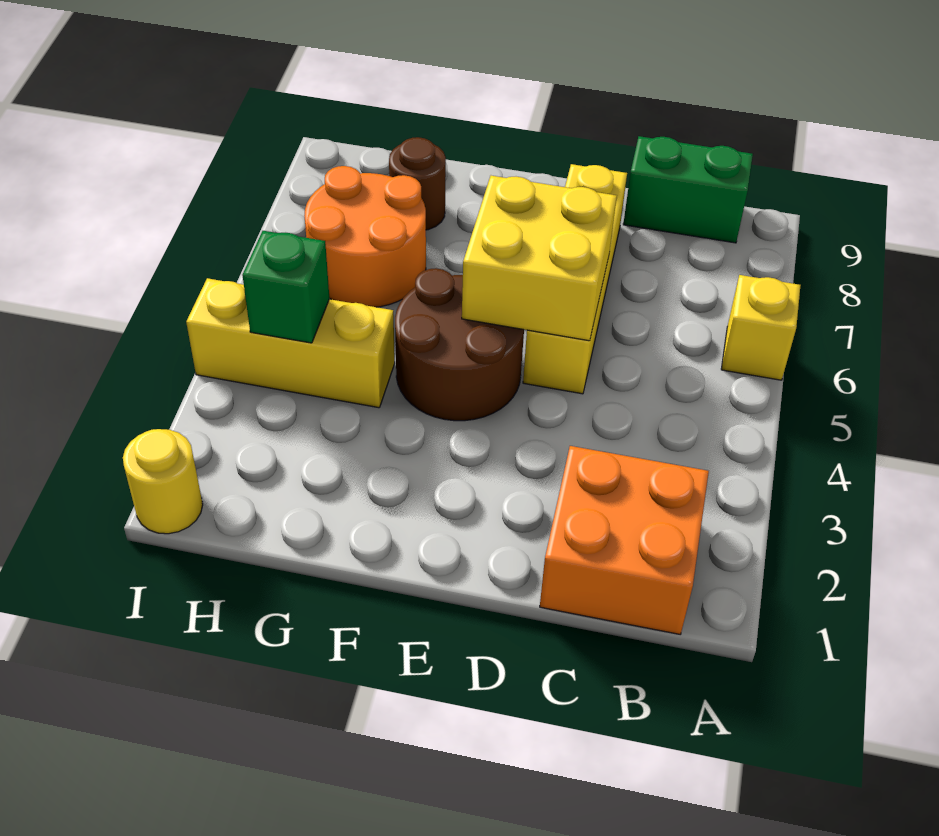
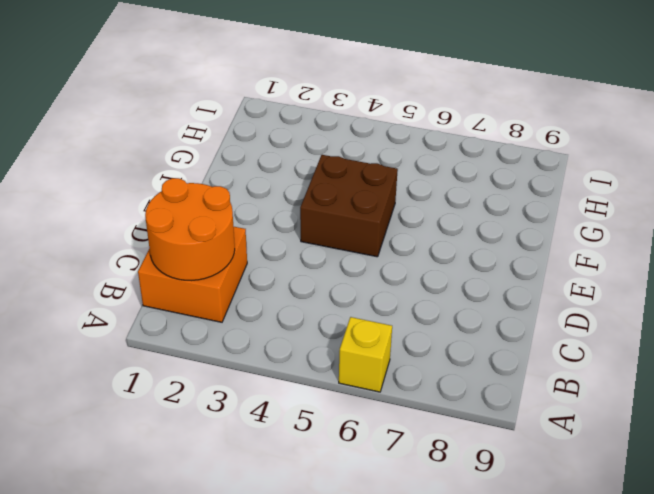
orange 2x2 round brick [145,178,235,280] -> orange 2x2 round brick moved to [304,166,426,307]
brown 2x2 brick [300,155,398,257] -> brown 2x2 round brick [395,268,524,421]
none -> green 1x2 brick [623,136,753,243]
none -> yellow 1x4 brick [523,164,627,394]

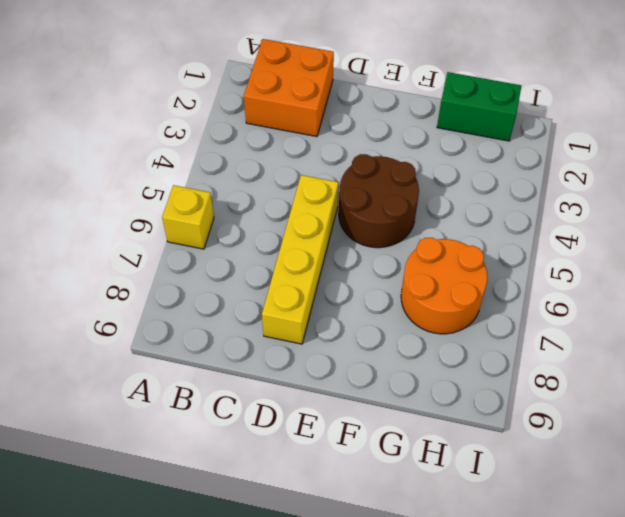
green 1x2 brick [437,72,521,141] -> green 1x2 brick moved to [623,136,753,243]
none -> yellow 1x3 brick [186,278,395,408]
none -> brown 1x1 round brick [389,137,446,230]

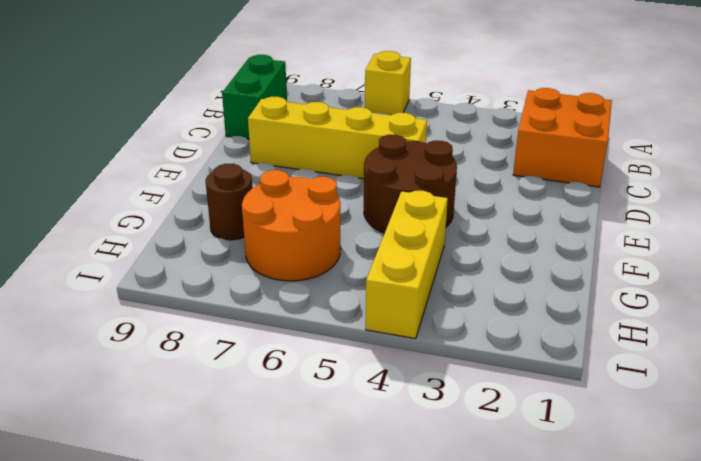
none -> yellow 1x1 round brick [123,429,203,534]
none -> yellow 2x2 brick [462,176,617,341]

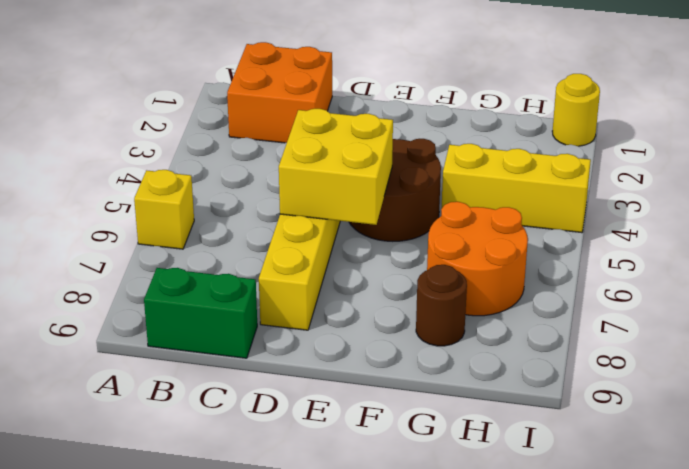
none -> green 1x1 brick [242,231,330,343]

